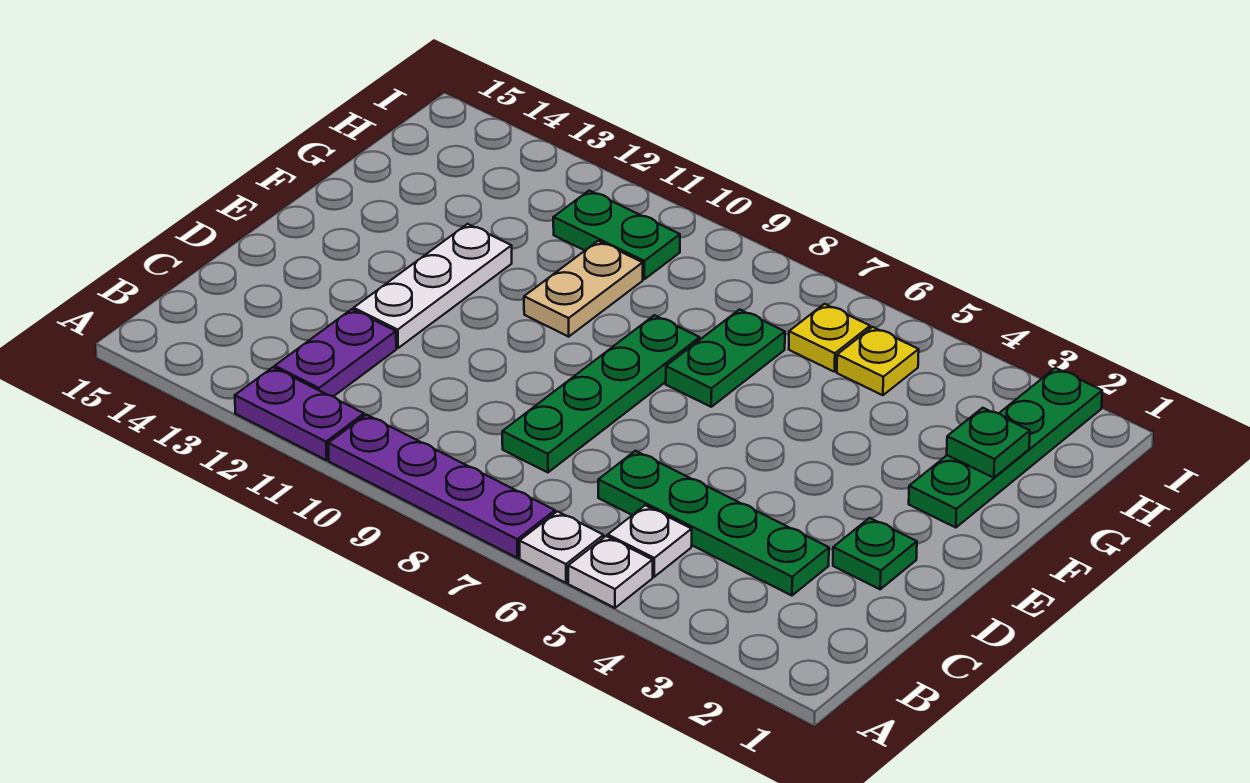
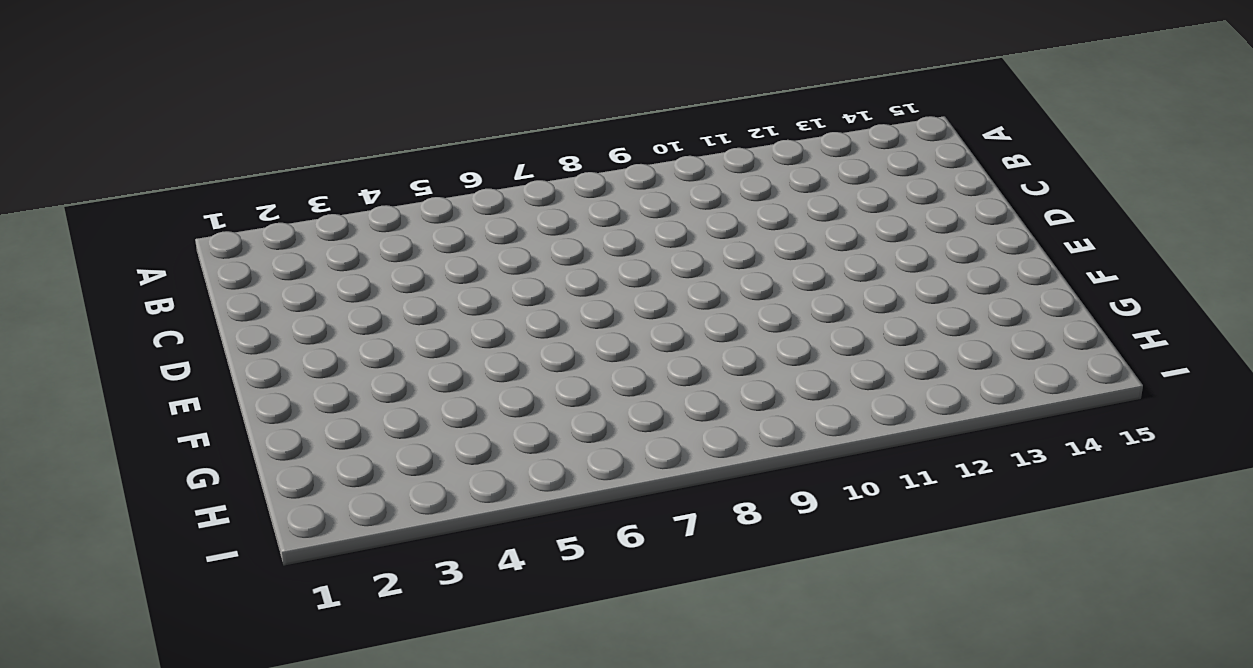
none -> white 1x1 plate [568,536,653,608]
none -> white 1x1 plate [520,511,604,583]
none -> purple 1x4 plate [328,415,555,558]

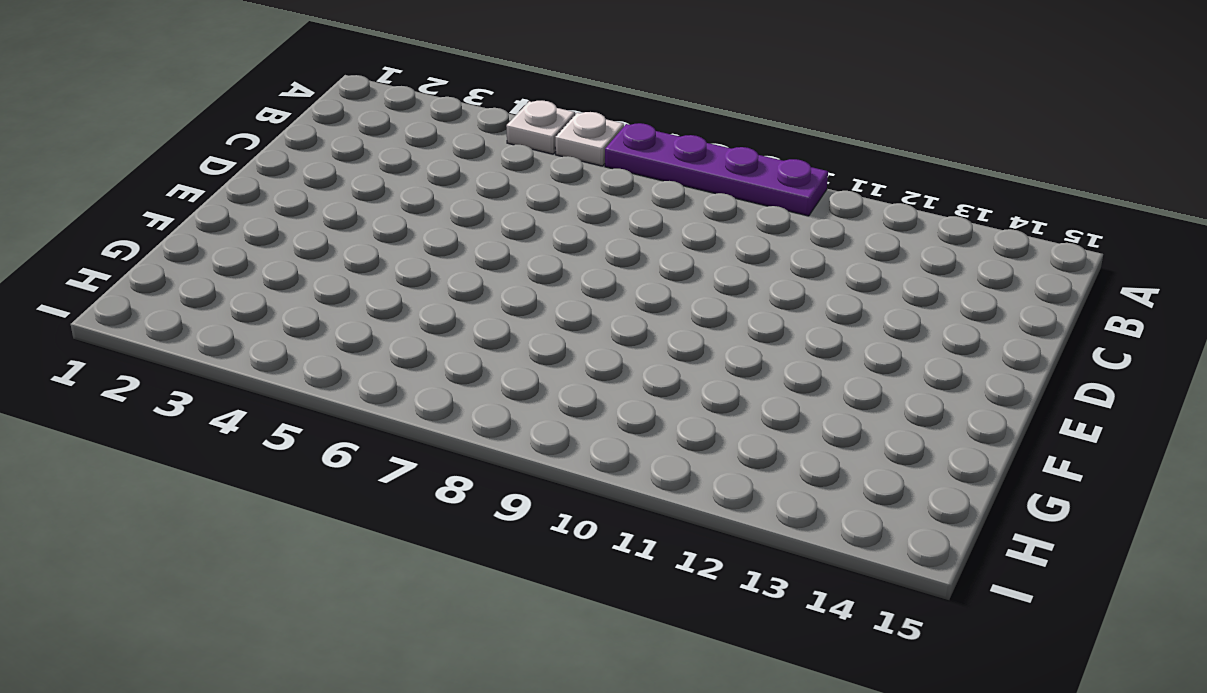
none -> purple 1x2 plate [235,367,364,460]
none -> white 1x1 plate [608,505,692,577]
none -> purple 1x2 plate [275,309,396,397]

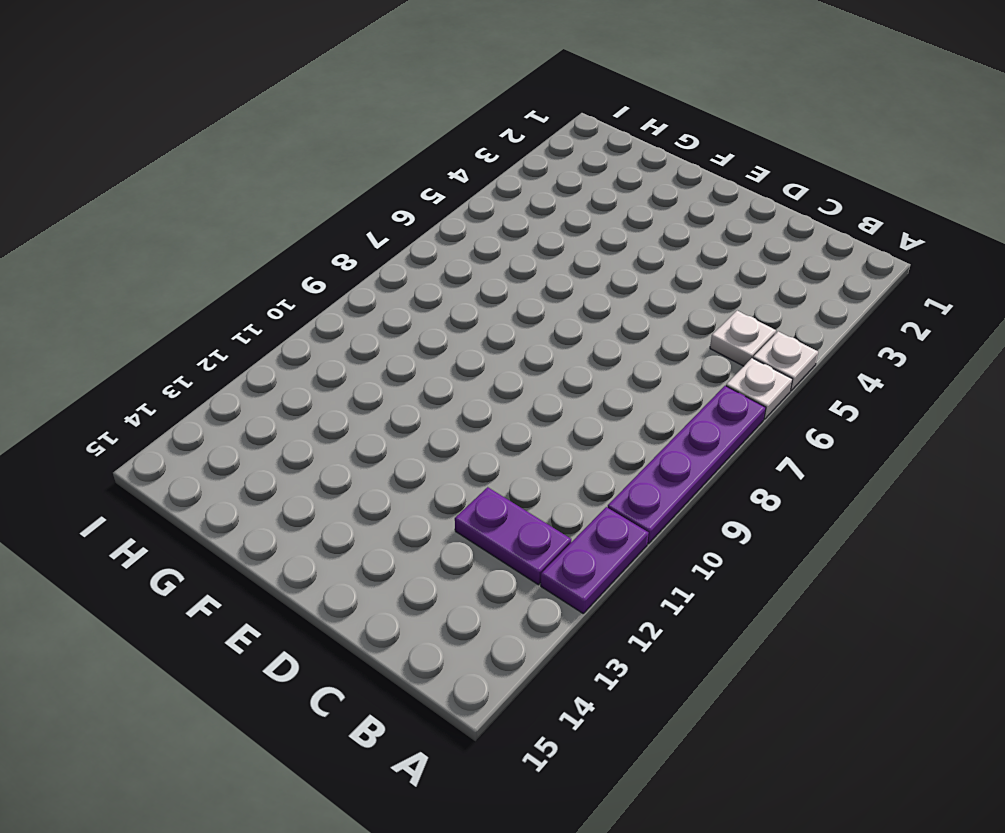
none -> green 1x4 plate [598,451,829,596]
none -> green 1x4 plate [502,315,700,472]
none -> green 1x1 plate [833,518,917,589]

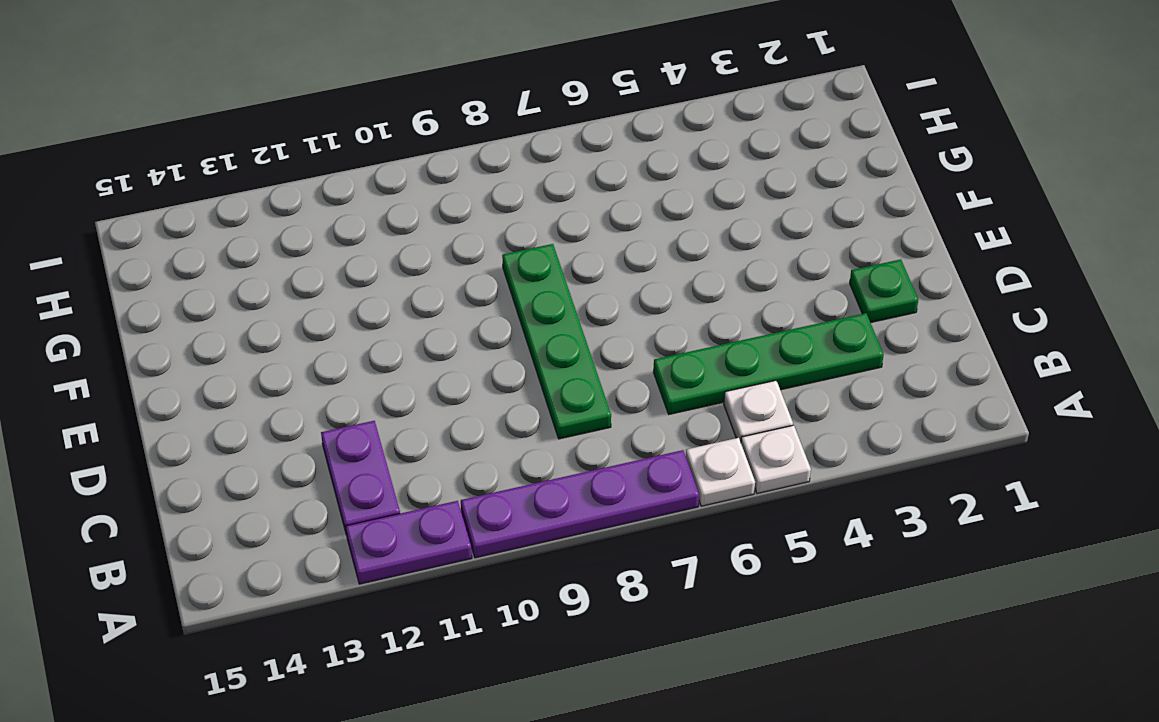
none -> white 1x3 plate [354,224,512,348]
none -> green 1x4 plate [909,368,1102,528]
none -> green 1x2 plate [666,310,785,407]

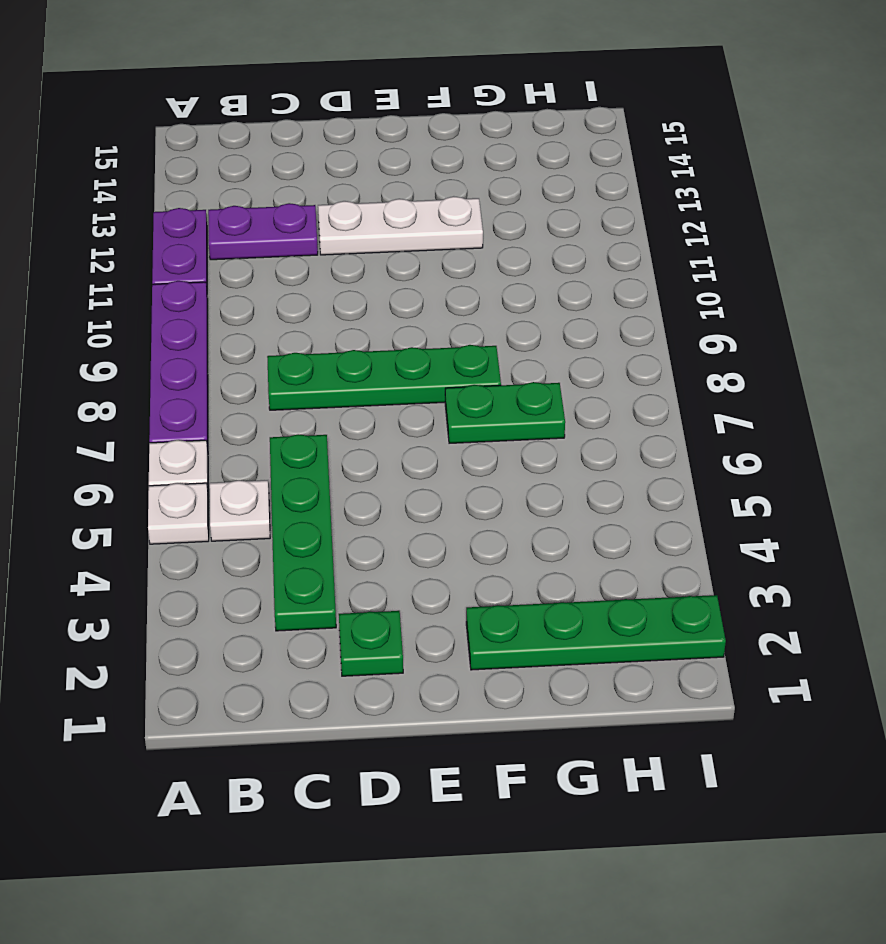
none -> tan 1x2 plate [524,241,643,337]
none -> yellow 1x1 plate [837,327,919,395]
none -> yellow 1x1 plate [789,304,870,372]

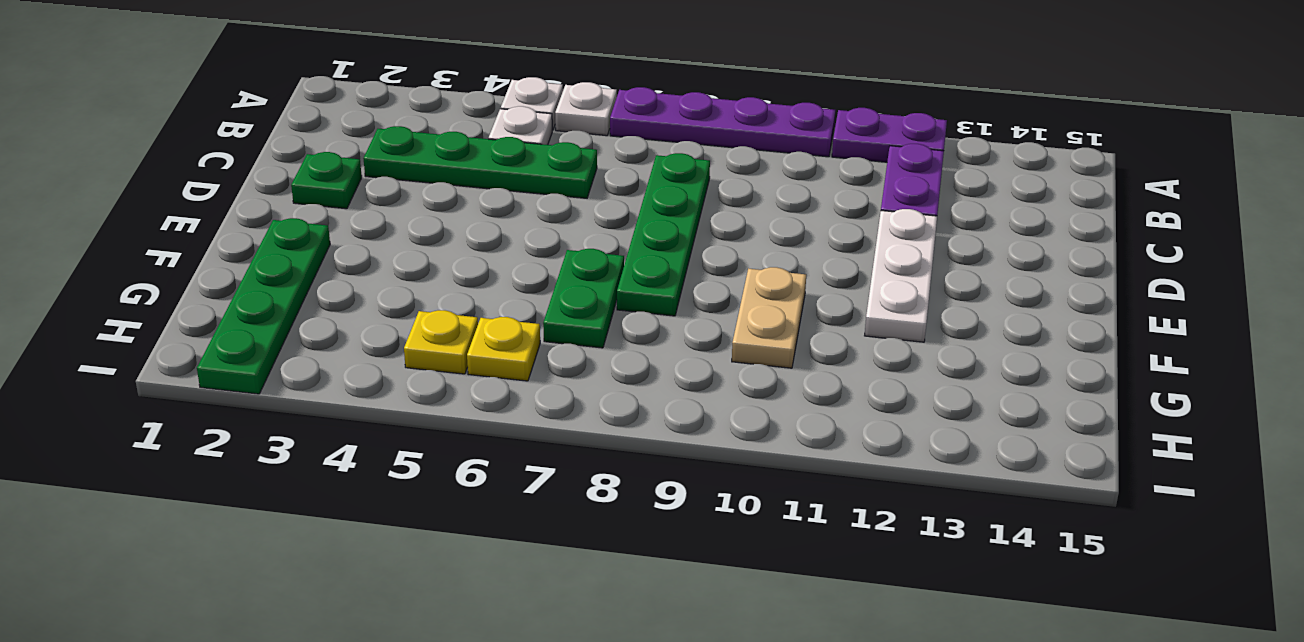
none -> green 1x2 plate [553,191,680,279]
none -> green 1x1 plate [947,408,1030,478]

